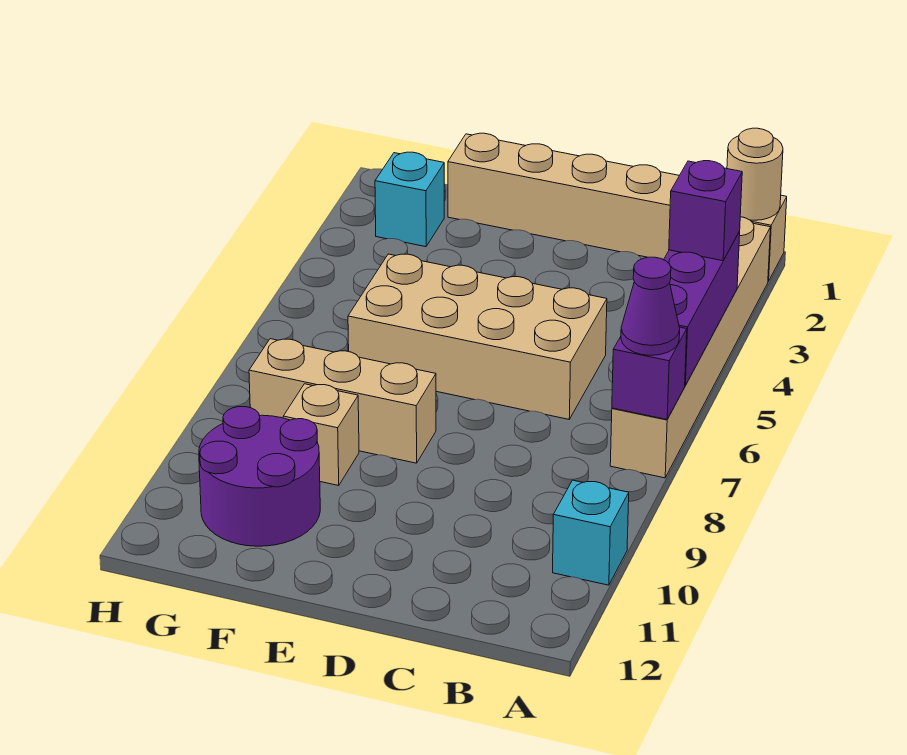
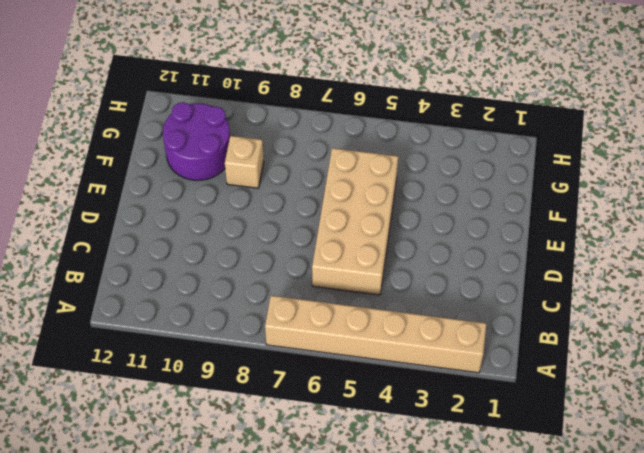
none -> tan 1x6 brick [448,133,787,281]
none -> cyan 1x1 brick [553,480,629,585]
none -> tan 1x3 brick [249,339,436,463]

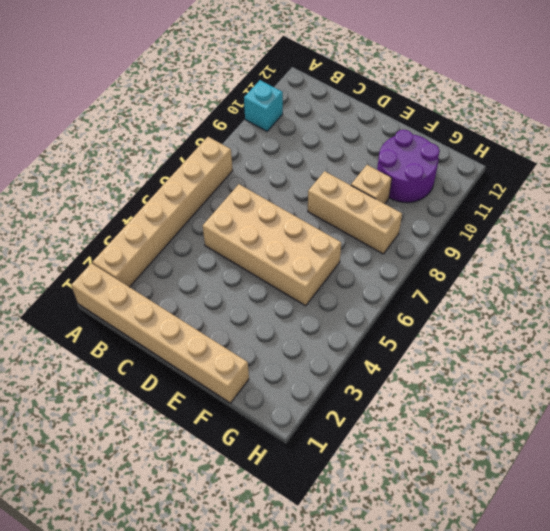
none -> cyan 1x1 brick [375,152,444,247]
none -> tan 1x1 round brick [727,128,783,220]
none -> purple 1x3 brick [664,232,740,385]

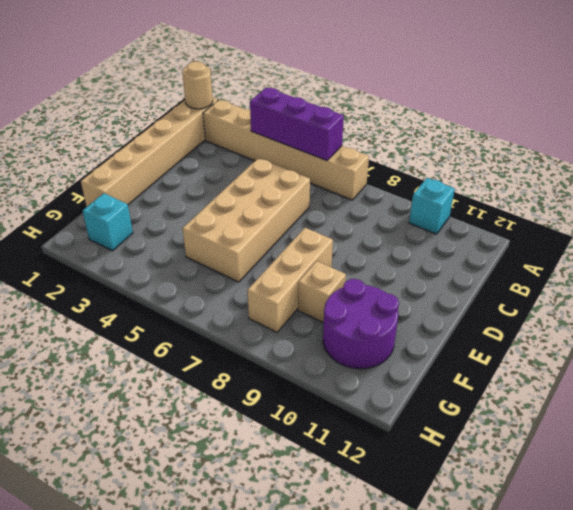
none -> purple 1x1 brick [612,327,687,420]
none -> purple 1x1 brick [669,161,742,261]
none -> purple 1x1 cone [621,257,680,355]

